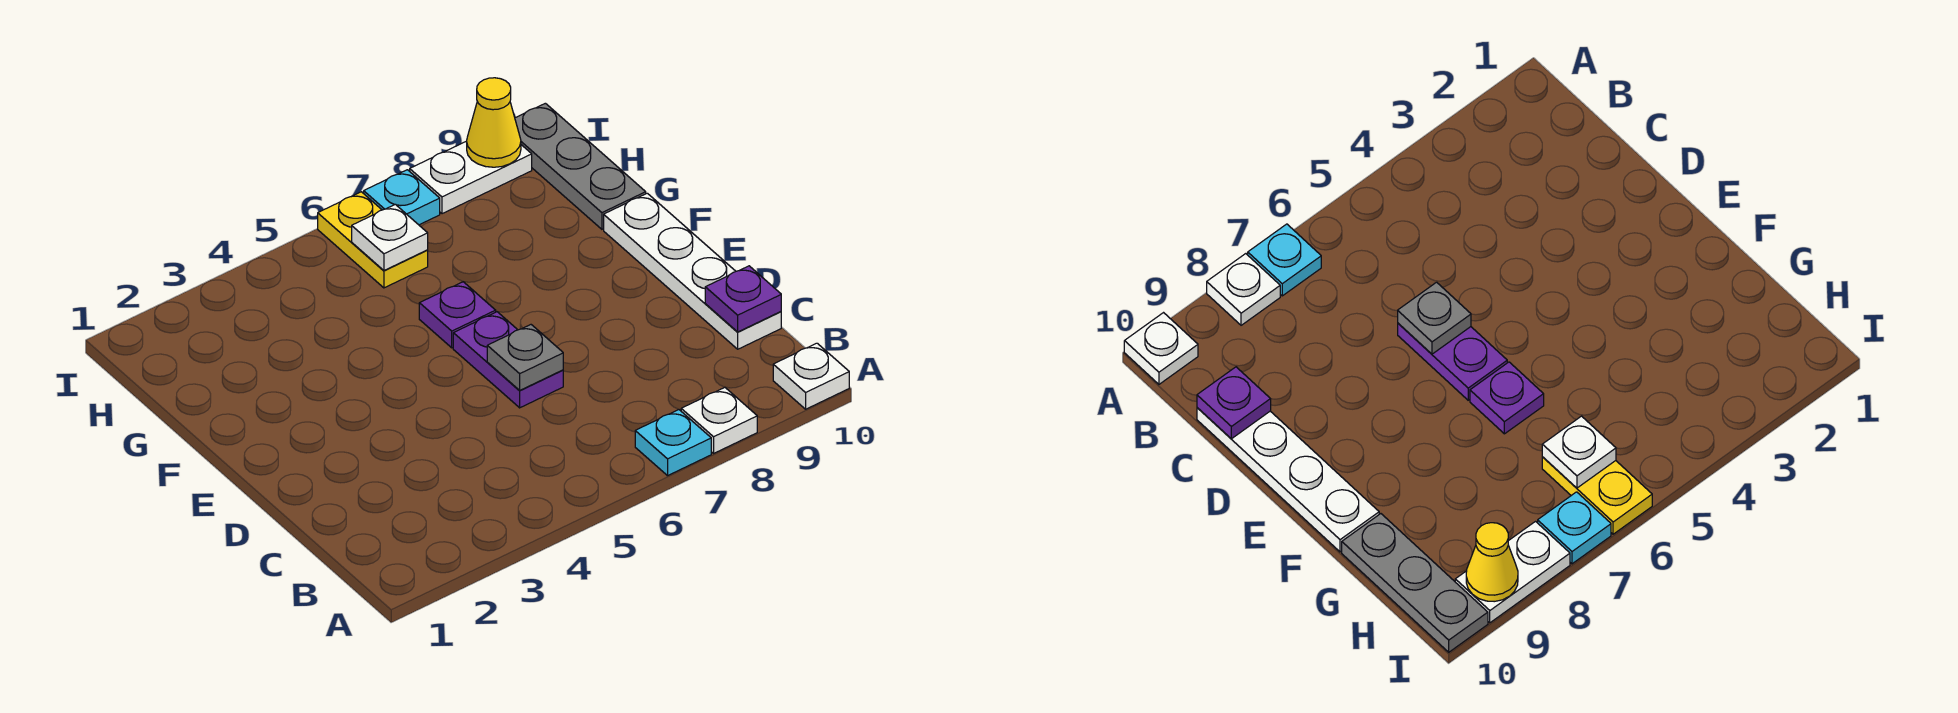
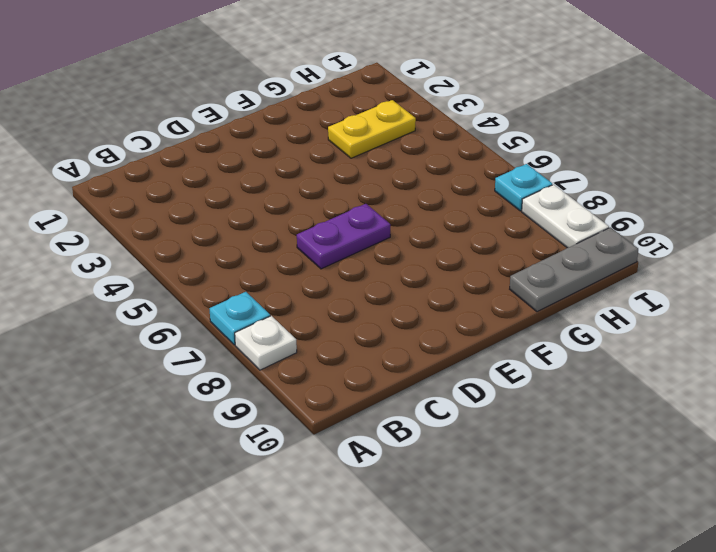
yellow 1x2 plate [328,100,416,158] -> yellow 1x2 plate moved to [318,192,428,288]
none -> white 1x1 plate [773,343,849,409]
none -> white 1x4 plate [604,193,781,349]
none -> purple 1x1 plate [419,282,496,348]

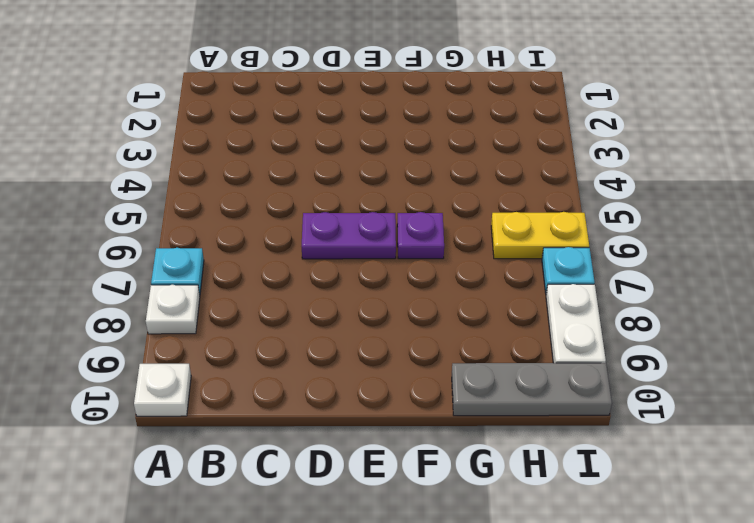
none -> white 1x4 plate [604,193,781,349]
none -> purple 1x1 plate [705,266,781,332]
none -> grey 1x1 plate [487,325,563,391]

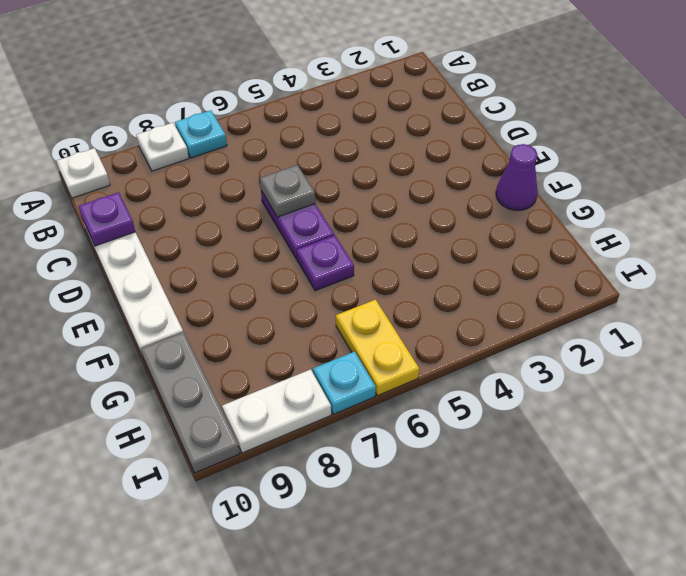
purple 1x1 cone [496,144,538,210] -> none
none -> white 1x1 plate [352,204,428,270]
none -> yellow 1x1 cone [467,78,521,167]

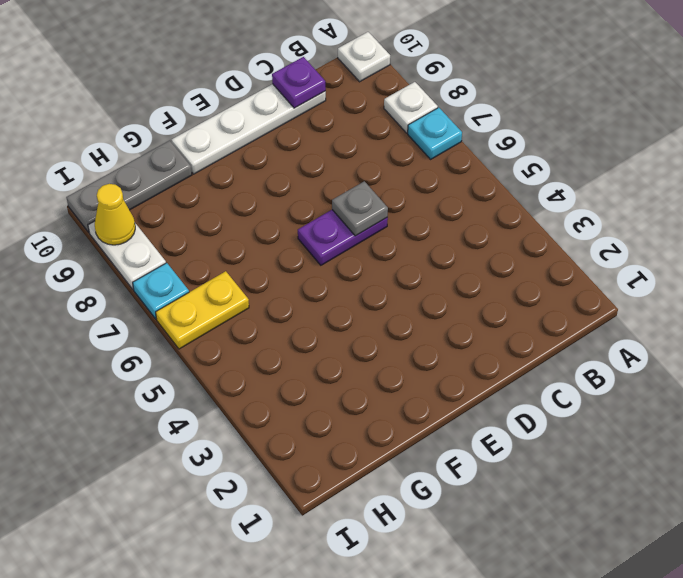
none -> purple 1x1 plate [419,282,496,348]
none -> white 1x1 plate [352,204,428,270]

